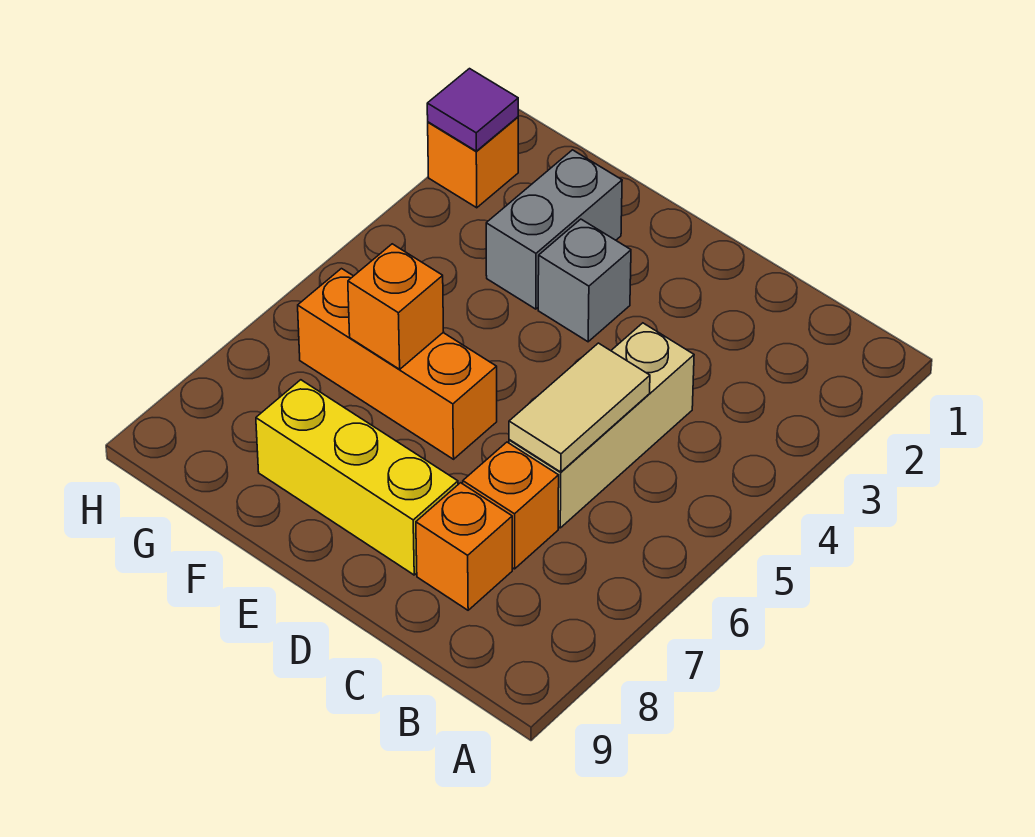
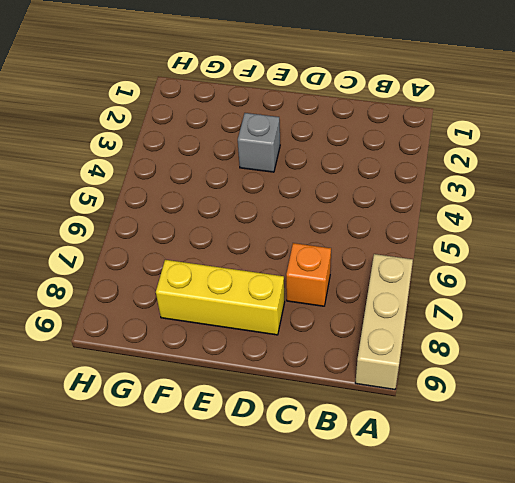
tan 1x3 brick [355,254,413,389] -> tan 1x3 brick moved to [509,323,694,528]
none -> orange 1x1 brick [416,483,512,610]
none -> orange 1x3 brick [298,269,497,459]

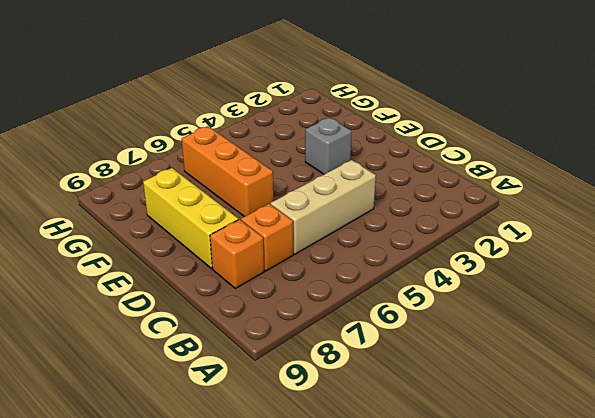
none -> grey 1x2 brick [486,150,622,309]
none -> orange 1x1 brick [428,117,518,208]

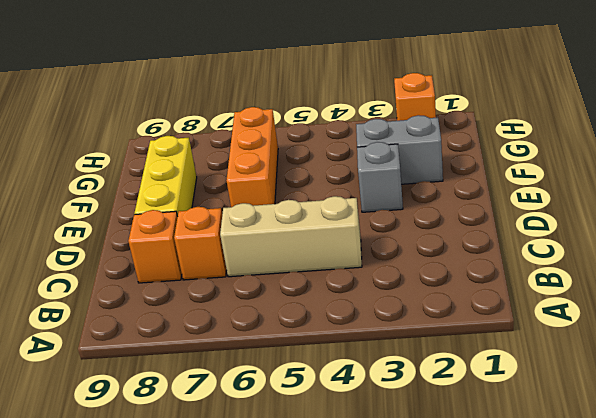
none -> tan 1x2 tile [509,343,650,472]
none -> orange 1x1 brick [348,244,443,369]

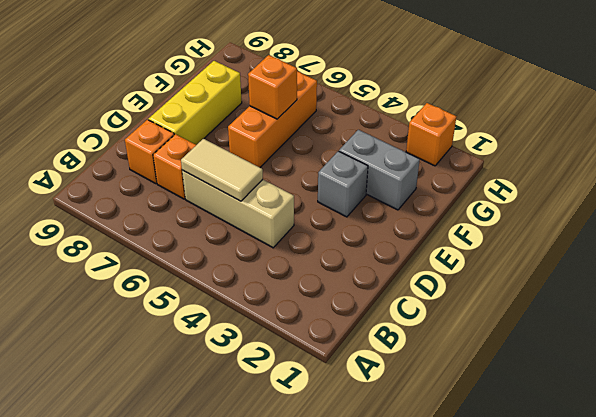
none -> purple 1x1 tile [427,69,518,151]

